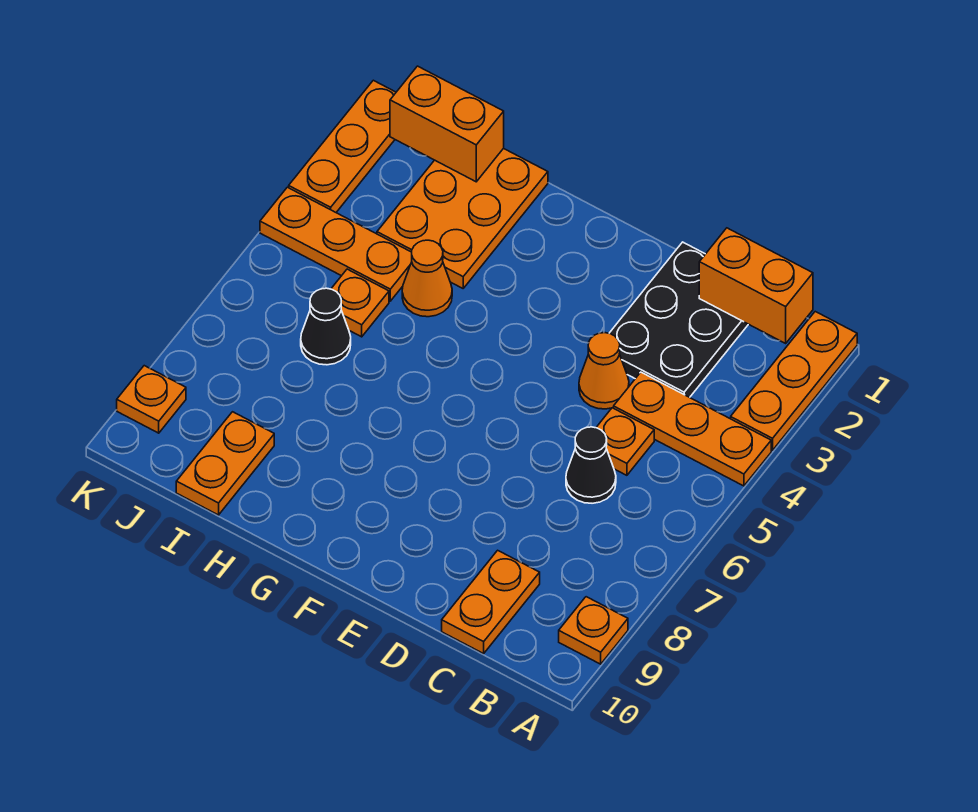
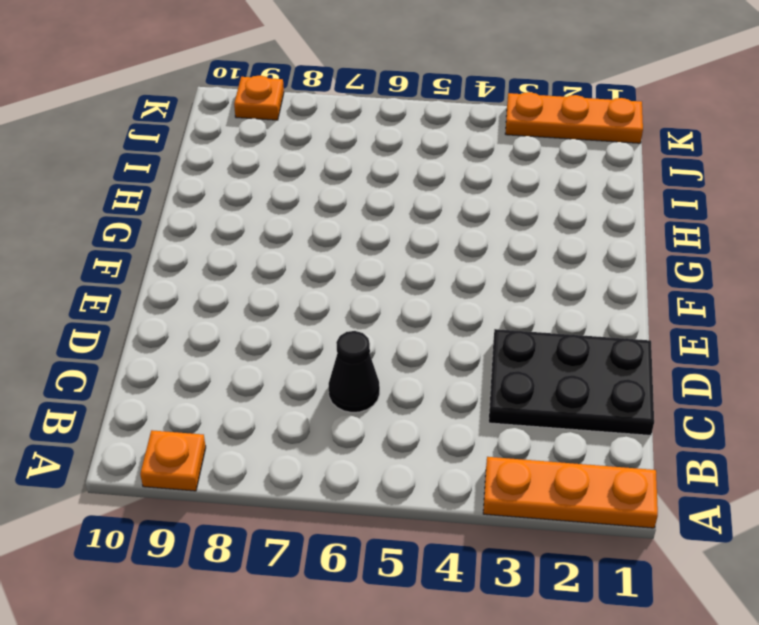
none -> orange 1x3 plate [614,372,771,486]
none -> orange 1x1 plate [596,408,654,475]
none -> orange 1x2 plate [442,550,540,654]

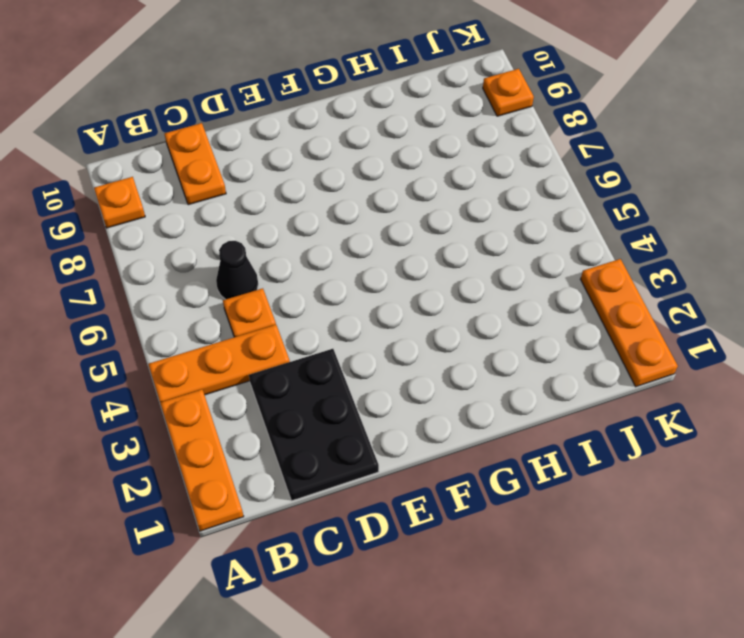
none -> orange 1x1 cone [579,333,629,409]
none -> orange 2x3 plate [377,148,548,288]
none -> orange 1x1 cone [402,240,452,317]

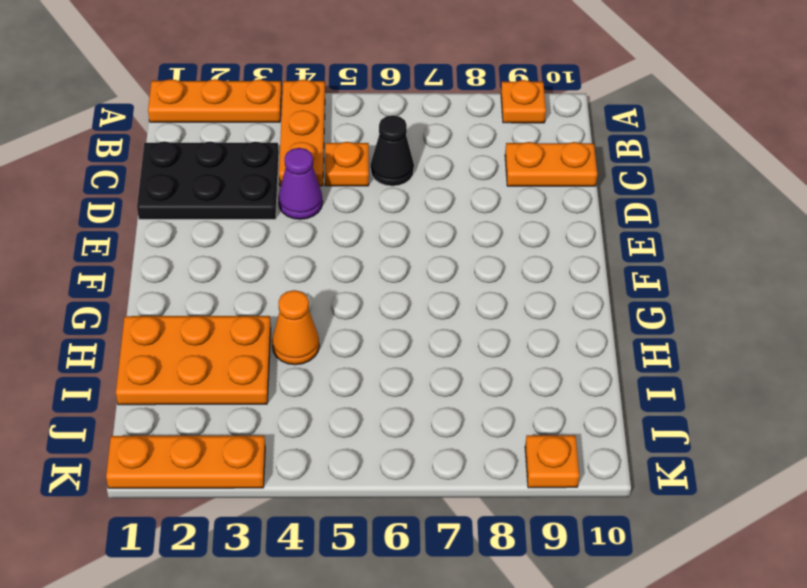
purple 1x1 cone [278,148,323,219] -> orange 1x1 cone [579,333,629,409]
none -> orange 1x3 plate [260,187,412,301]
none -> orange 1x1 plate [331,269,389,337]
none -> black 1x1 cone [301,288,351,365]

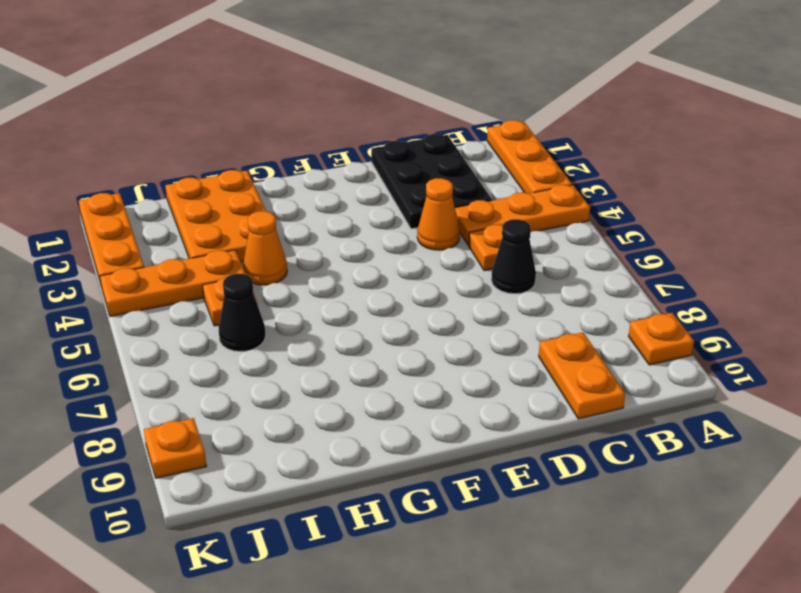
none -> orange 1x2 plate [176,412,274,515]
none -> orange 1x2 brick [699,228,813,343]
none -> orange 1x2 brick [390,66,504,182]

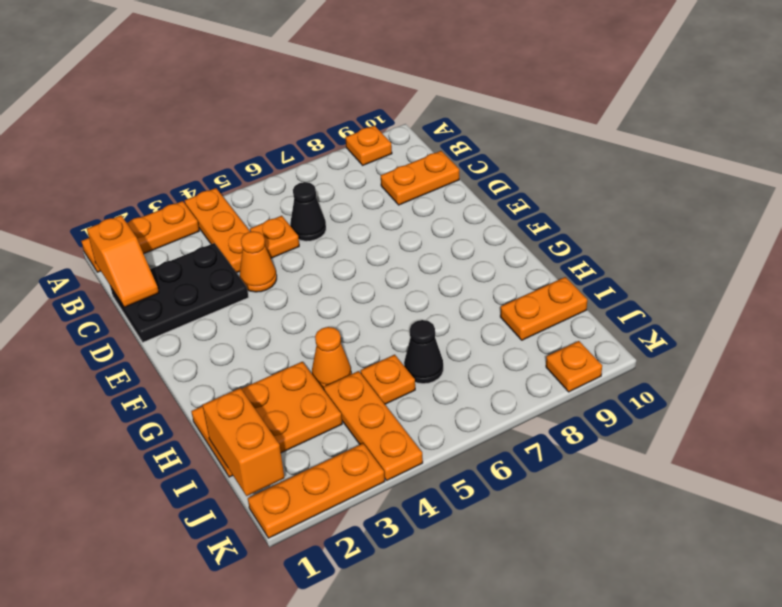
orange 1x2 slope [87,215,159,307] -> orange 1x2 brick [699,228,813,343]

